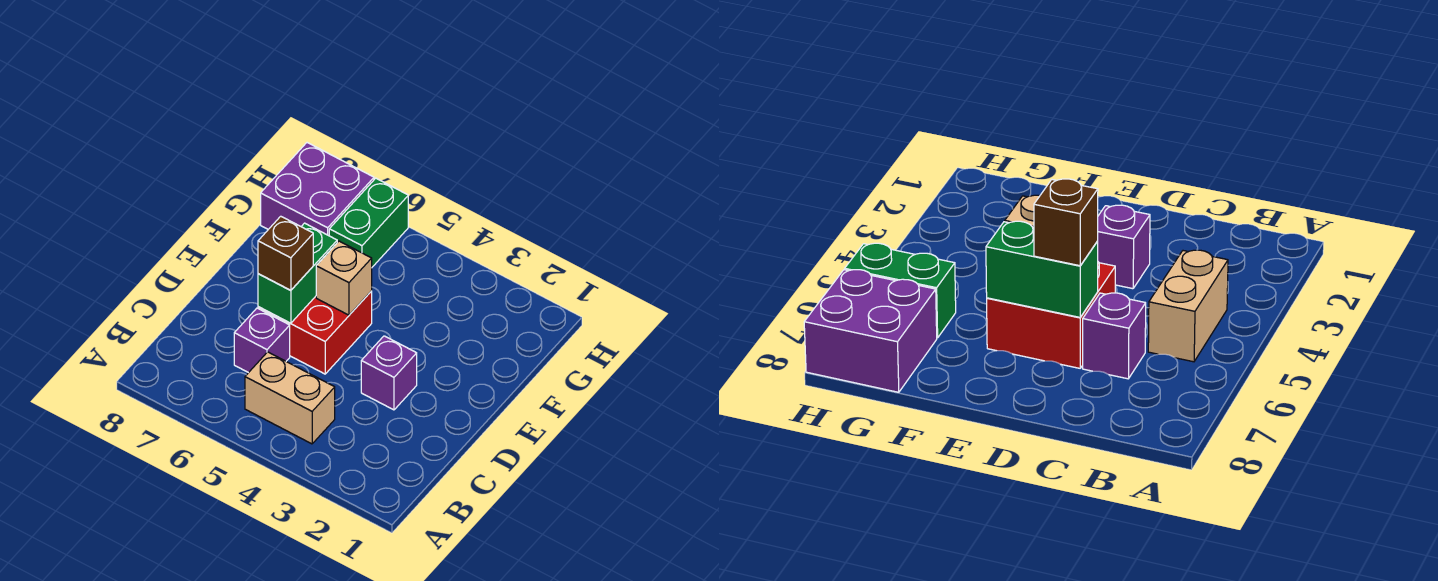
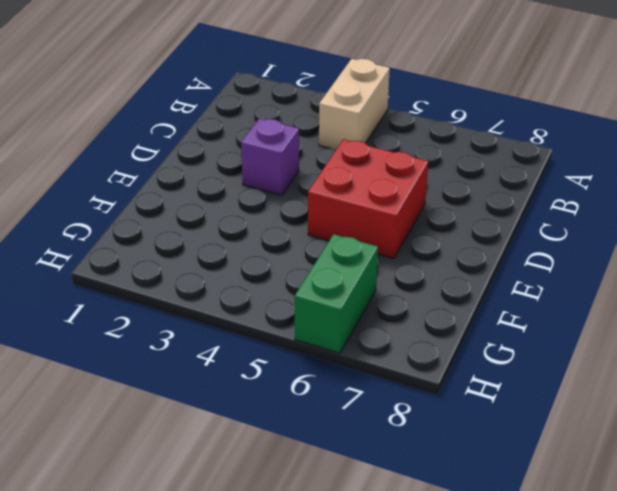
tan 1x2 brick [319,59,390,149] -> tan 1x2 brick turned to [245,352,335,444]
none -> purple 1x1 brick [234,308,290,373]
none -> purple 2x2 brick [261,143,374,236]

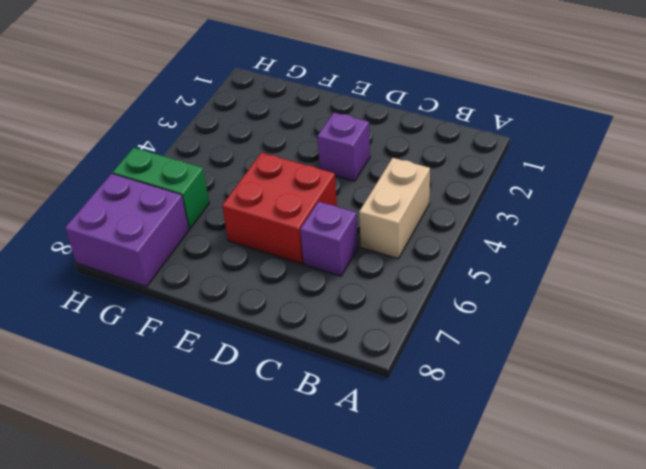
none -> green 1x2 brick [258,223,337,323]
none -> tan 1x1 brick [316,241,372,315]

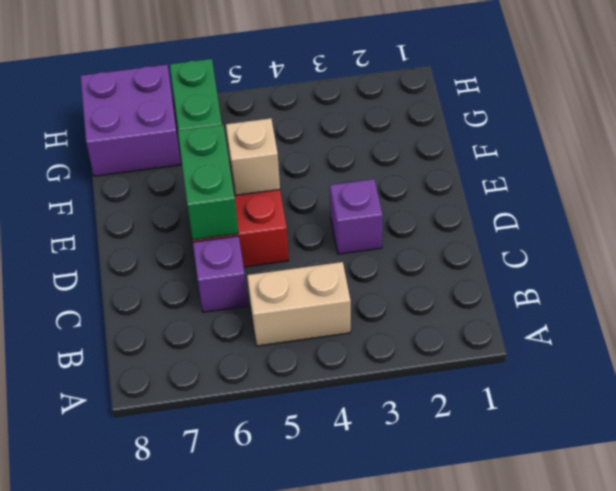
none -> brown 1x1 brick [258,216,313,290]

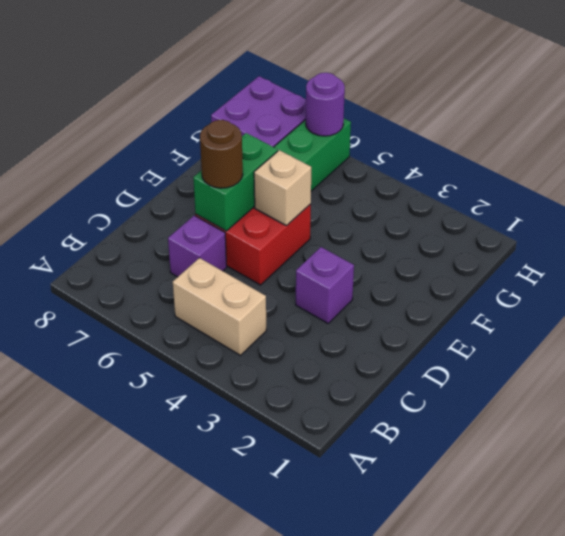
brown 1x1 round brick [200,120,243,188] -> brown 1x1 brick [258,216,313,290]
purple 1x1 round brick [306,73,345,136] -> none

